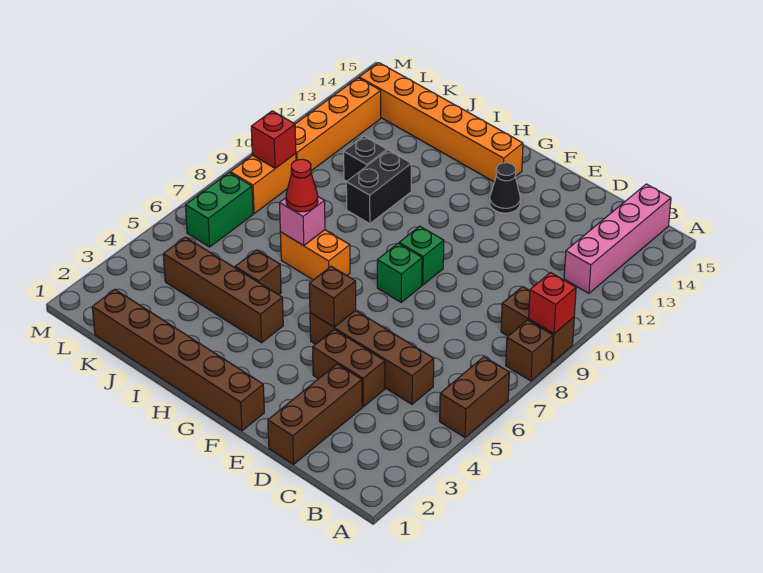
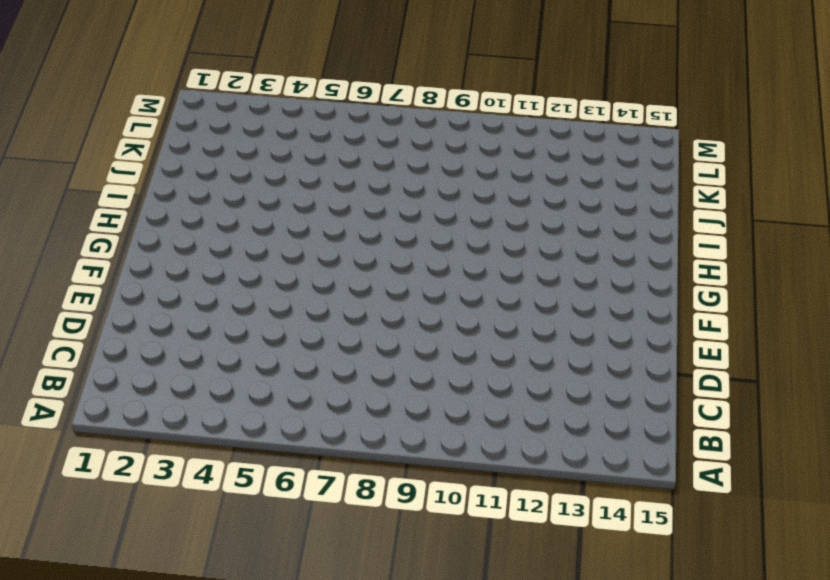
none -> brown 1x2 brick [440,357,509,437]
none -> brown 1x1 brick [506,320,553,381]
none -> brown 1x2 brick [501,287,574,362]

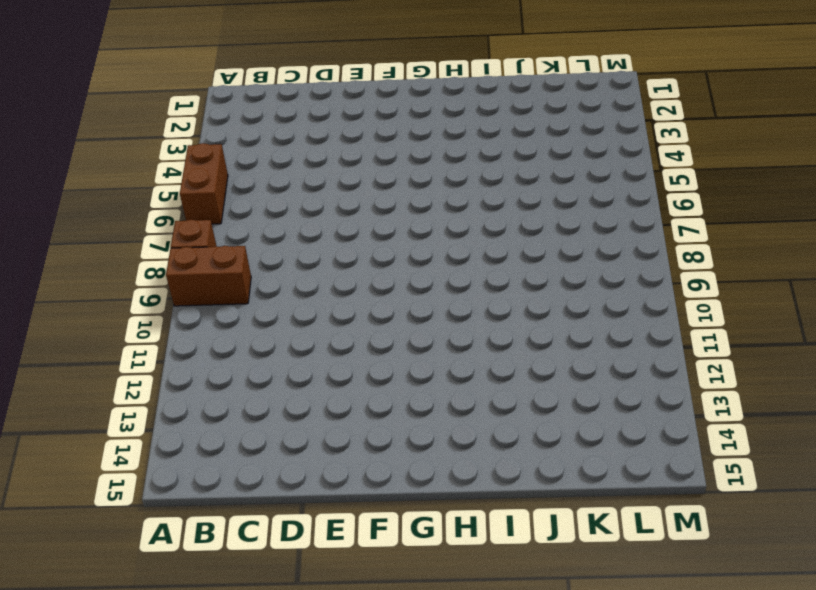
none -> pink 1x4 brick [564,184,671,293]
none -> brown 1x4 brick [310,310,434,404]
none -> brown 1x3 brick [268,364,362,464]

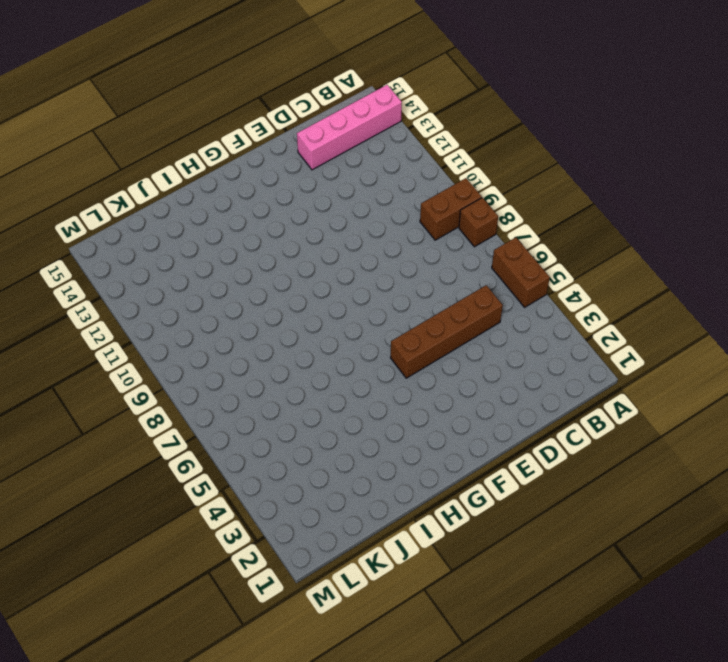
pink 1x4 brick [297,85,402,170] -> pink 1x4 brick turned to [564,184,671,293]
none -> brown 1x3 brick [268,364,362,464]
none -> brown 1x2 brick [313,329,385,407]
none -> brown 1x6 brick [92,289,264,431]

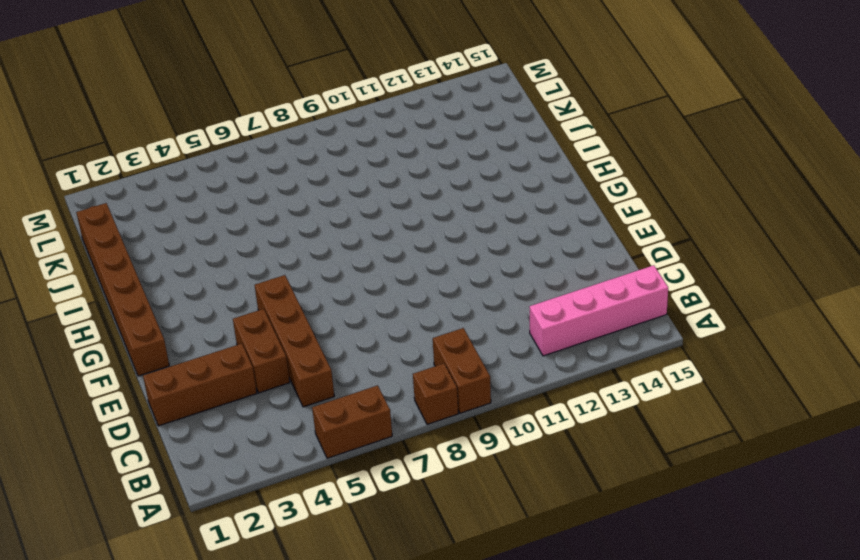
none -> green 1x1 brick [377,243,422,302]
none -> green 1x1 brick [399,226,444,285]
none -> black 1x1 cone [490,163,520,213]

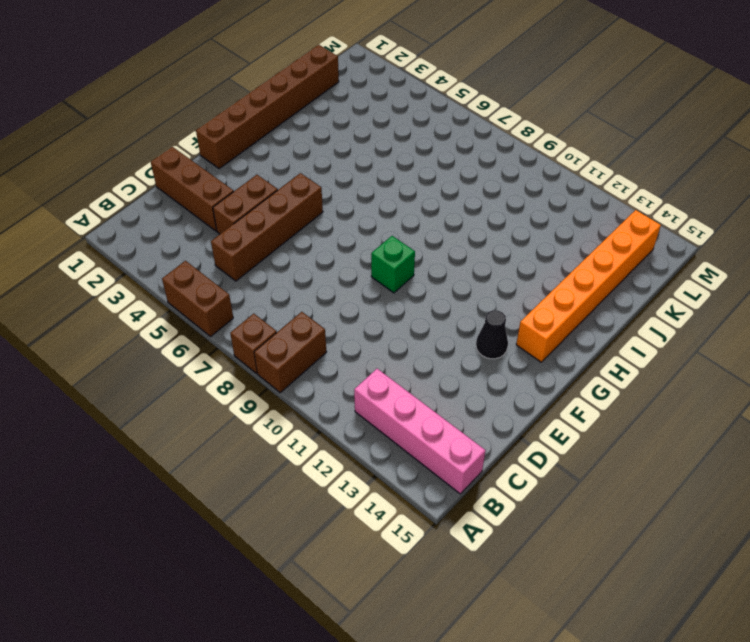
none -> green 1x1 brick [377,243,422,302]
none -> brown 1x4 brick [163,237,283,343]
none -> orange 1x2 brick [280,230,350,280]

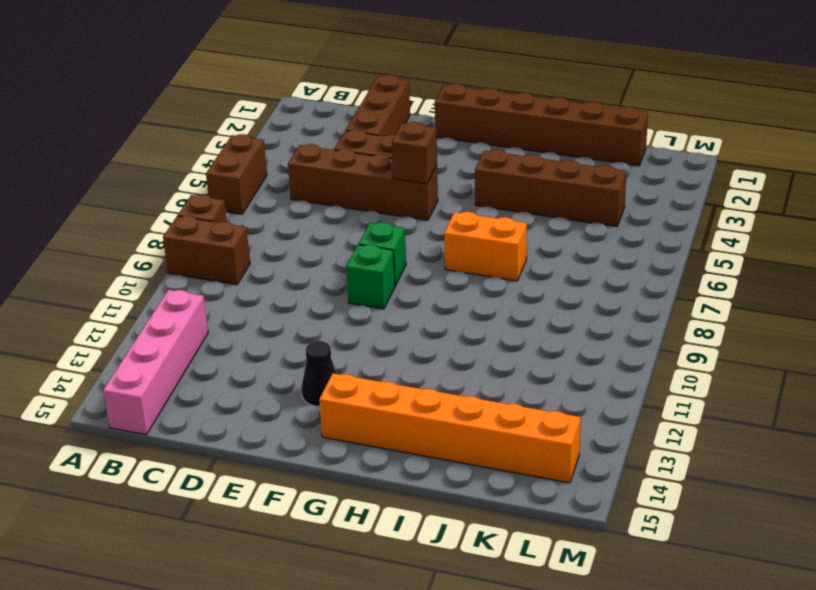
none -> brown 1x1 brick [235,250,281,295]
none -> black 1x2 brick [346,150,411,224]
none -> black 1x1 brick [344,136,387,181]

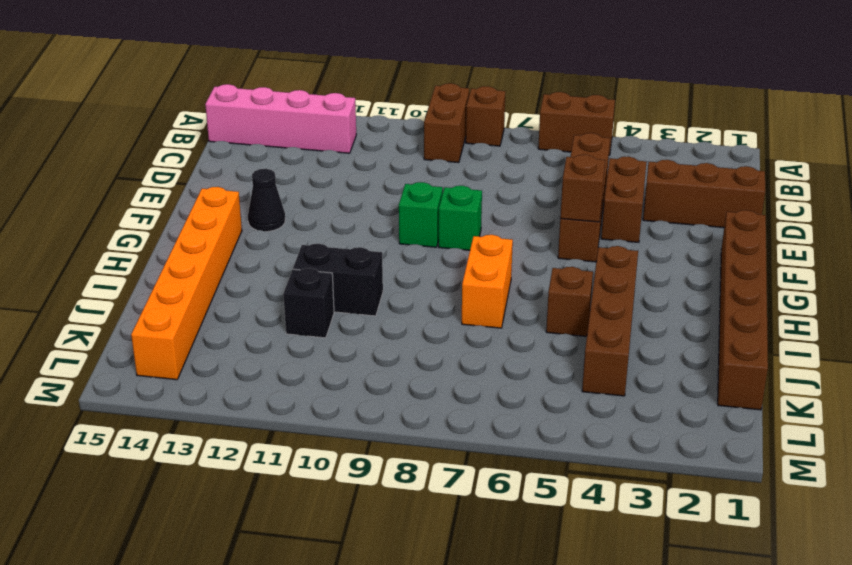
none -> green 1x2 brick [185,173,253,247]
none -> orange 1x2 brick [230,153,296,213]
none -> orange 1x4 brick [295,78,381,171]

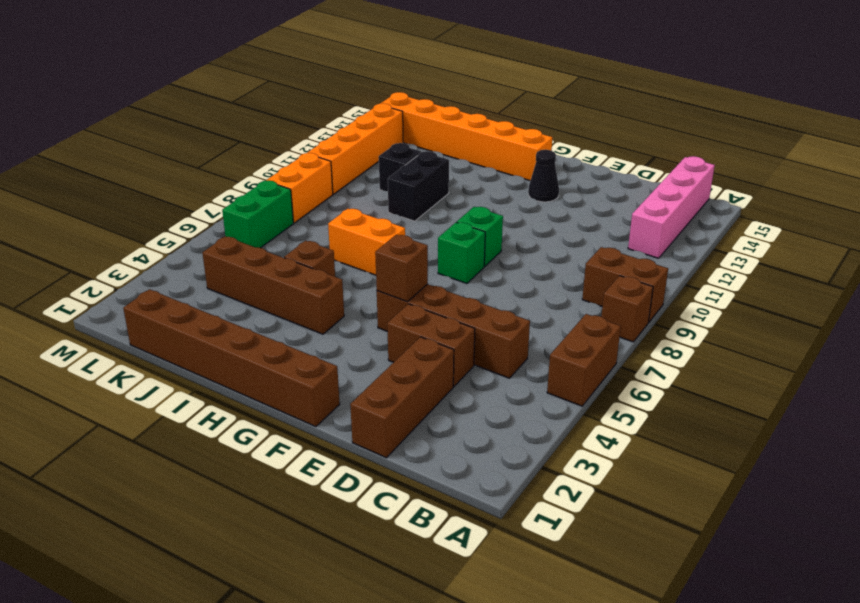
none -> red 1x1 brick [529,273,576,334]
none -> pink 1x1 brick [279,197,325,246]
none -> red 1x1 brick [251,111,296,168]

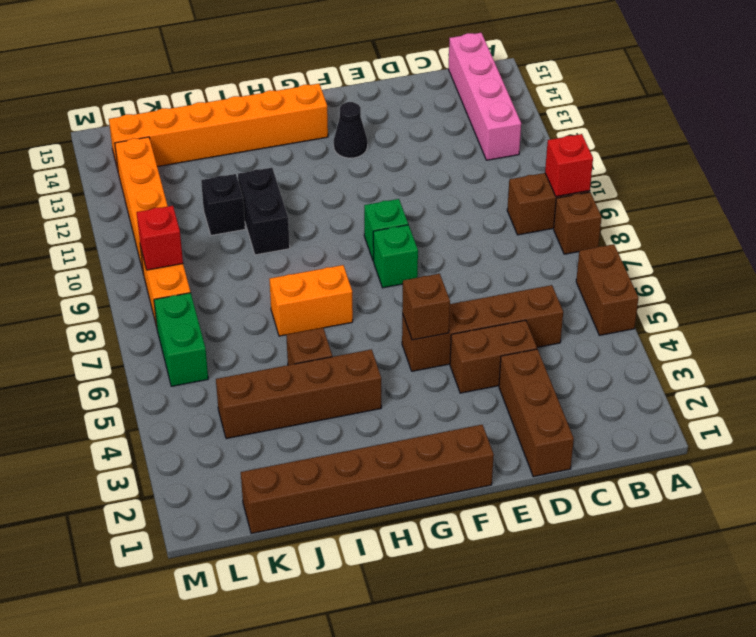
none -> pink 1x1 brick [279,197,325,246]
none -> red 1x1 cone [286,159,318,212]

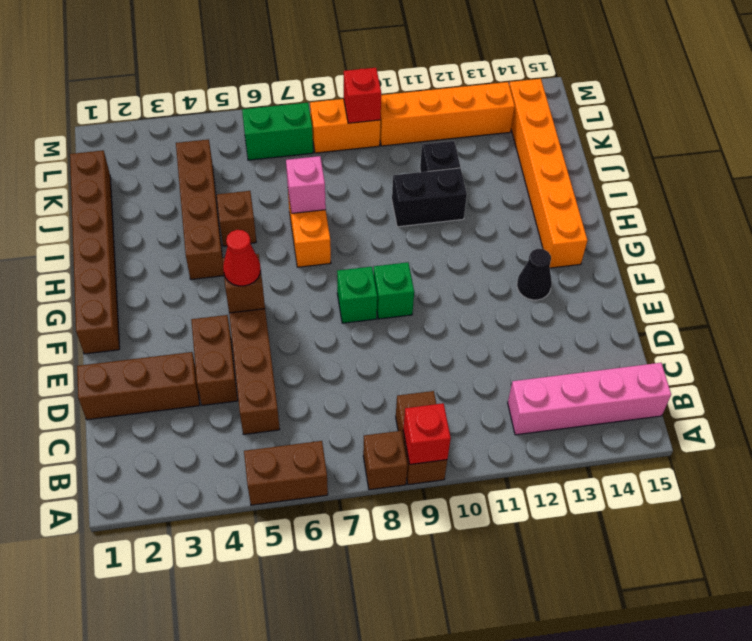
red 1x1 cone [223,230,261,286] -> red 1x1 cone moved to [286,159,318,212]

